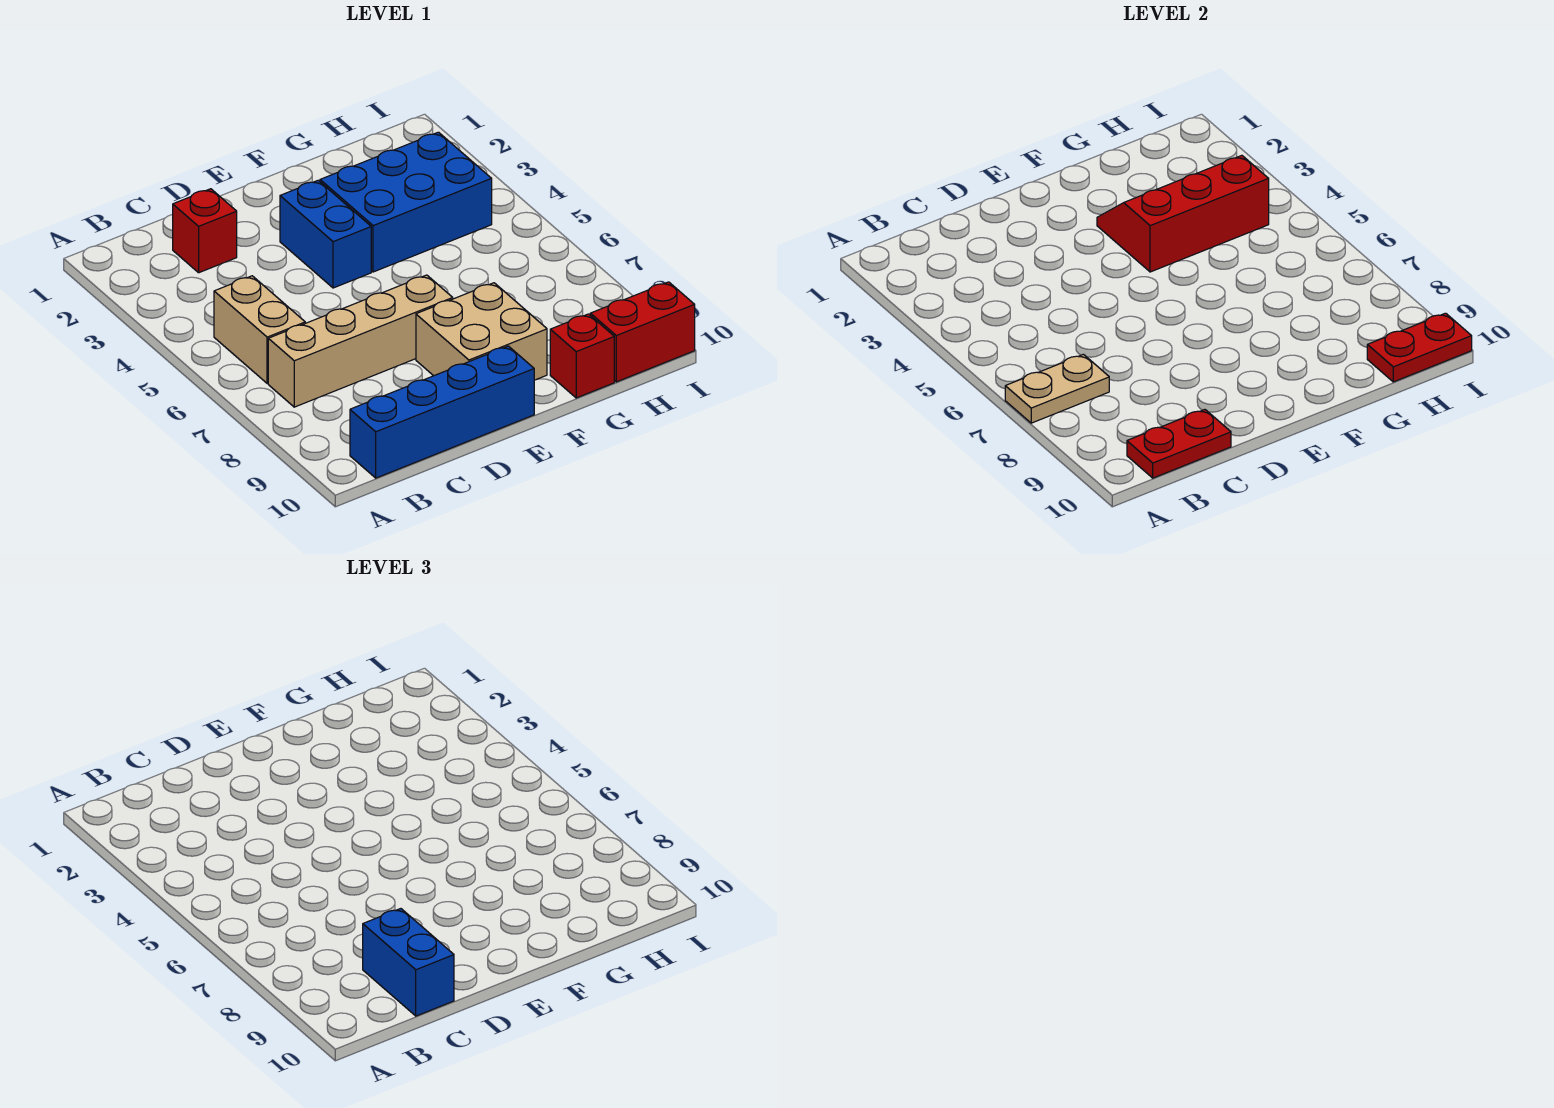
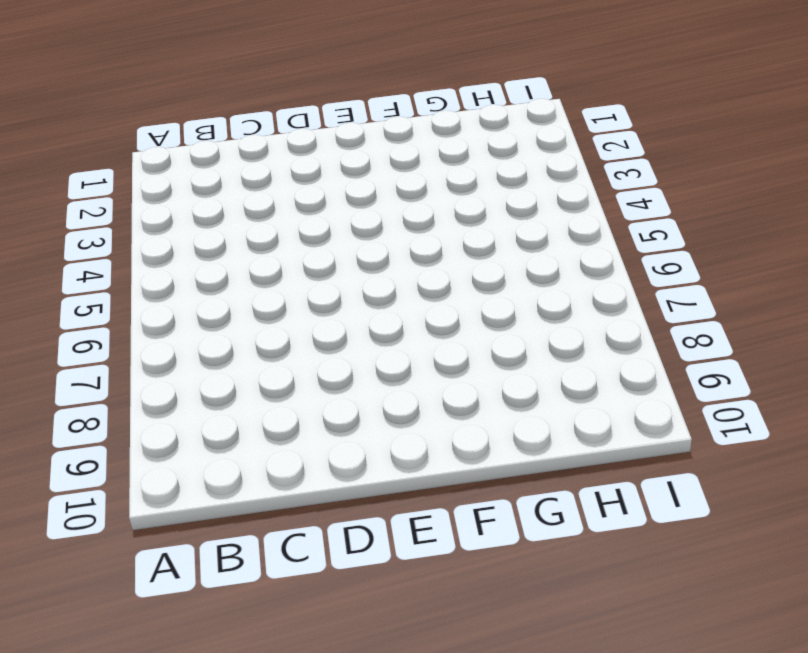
none -> tan 1x2 brick [214,276,305,383]
none -> tan 1x4 brick [268,275,453,407]
none -> blue 1x4 brick [350,346,534,478]

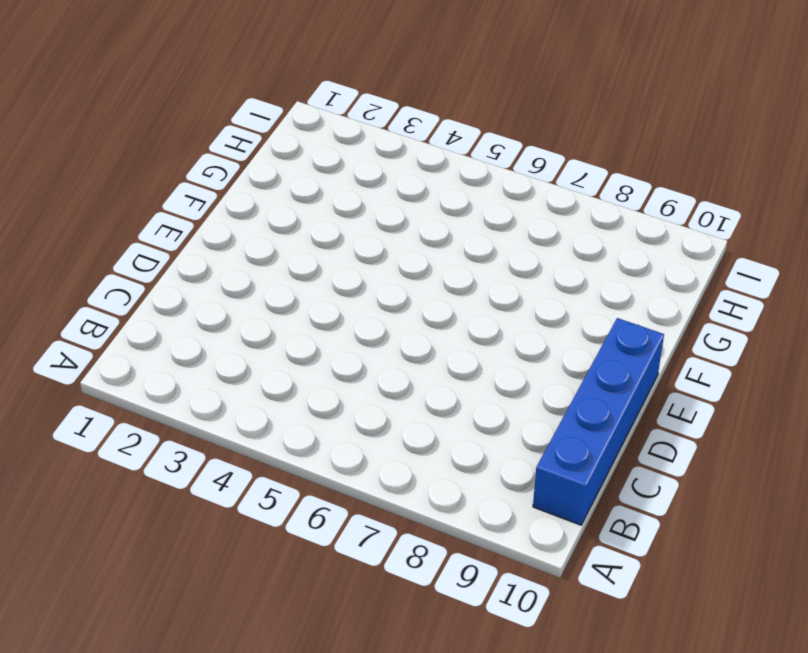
none -> tan 1x2 brick [214,276,305,383]
none -> tan 1x4 brick [268,275,453,407]
none -> red 1x1 brick [173,189,237,273]

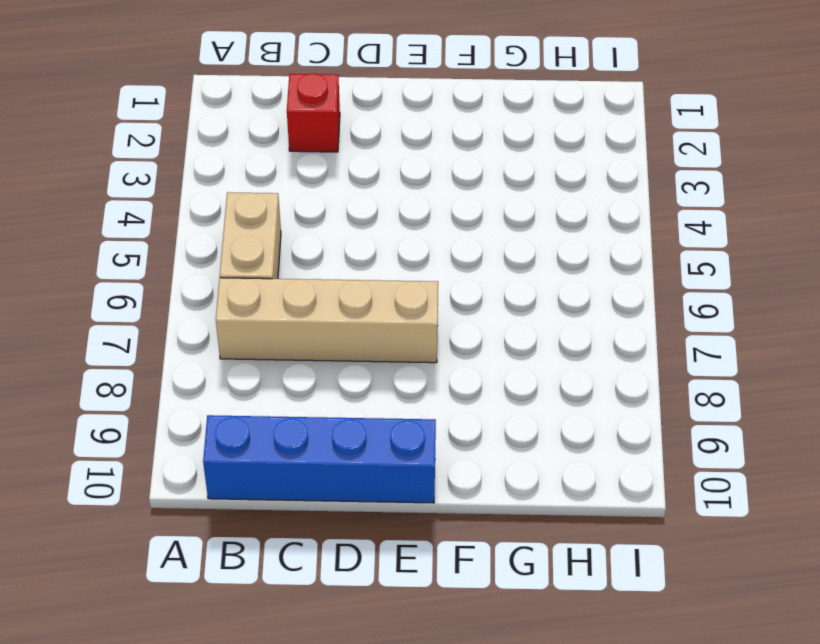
none -> blue 1x2 brick [280,181,371,288]
none -> tan 2x2 brick [416,283,547,380]
none -> blue 2x3 brick [320,132,492,272]

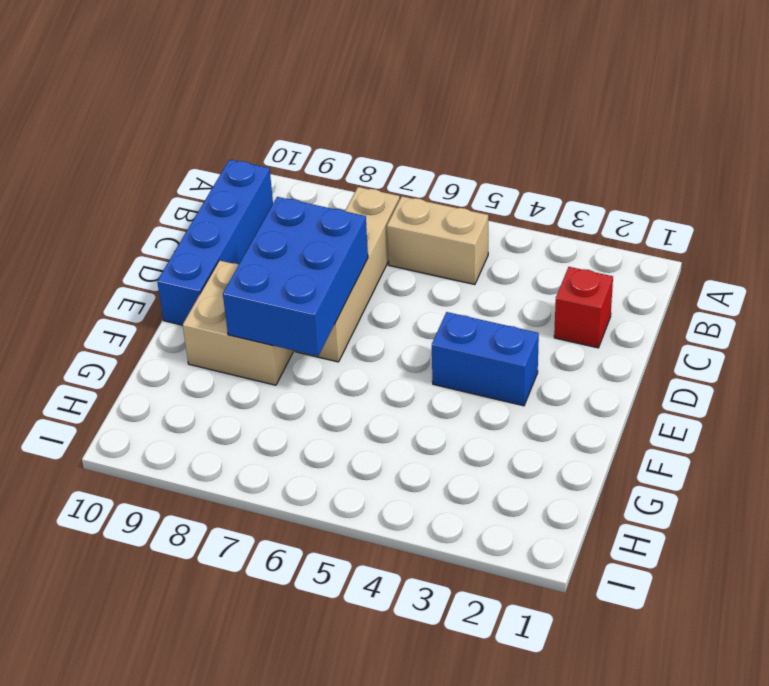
blue 2x3 brick [223,197,368,356] -> blue 2x3 brick moved to [320,132,492,272]
none -> red 1x1 brick [550,314,614,398]
none -> red 1x2 brick [590,282,695,382]
none -> tan 1x2 plate [1005,354,1109,423]

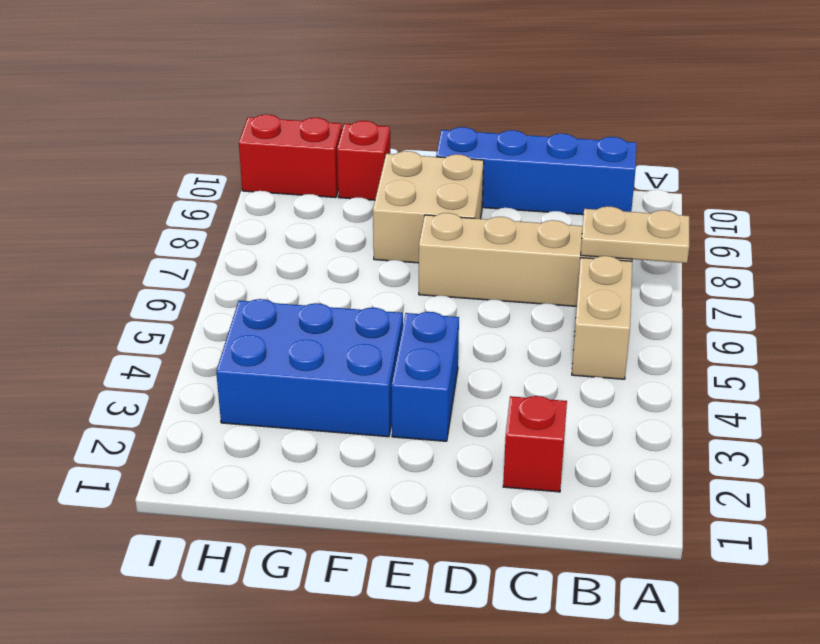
none -> red 1x2 plate [1127,410,1231,478]
none -> red 2x3 slope [1097,155,1269,272]
none -> red 1x2 plate [1367,313,1472,382]

